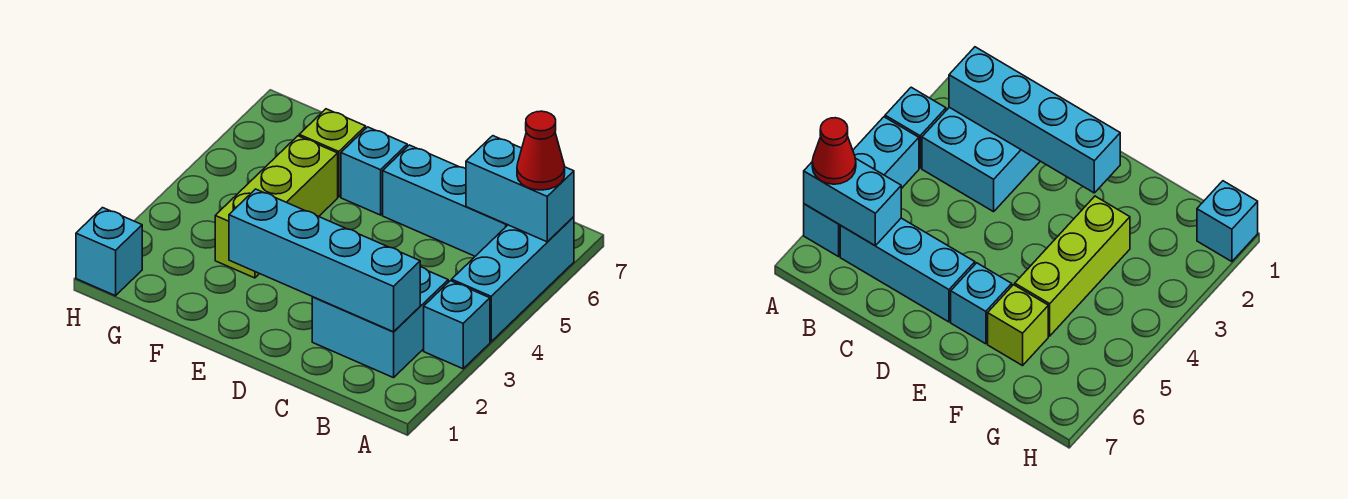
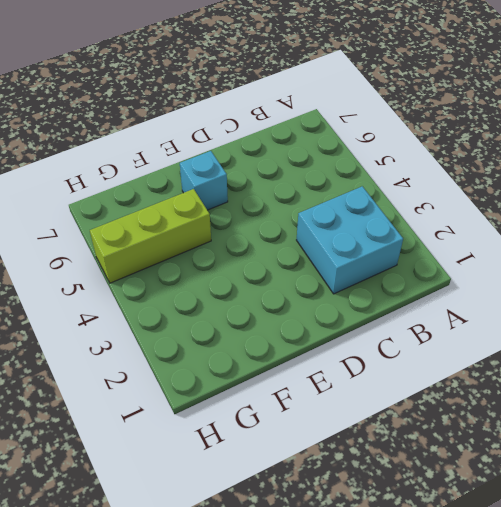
lime 1x3 brick [90,189,211,283] -> lime 1x3 brick turned to [215,136,338,278]
none -> cyan 1x1 brick [424,281,490,369]
none -> cyan 1x3 brick [452,217,574,342]

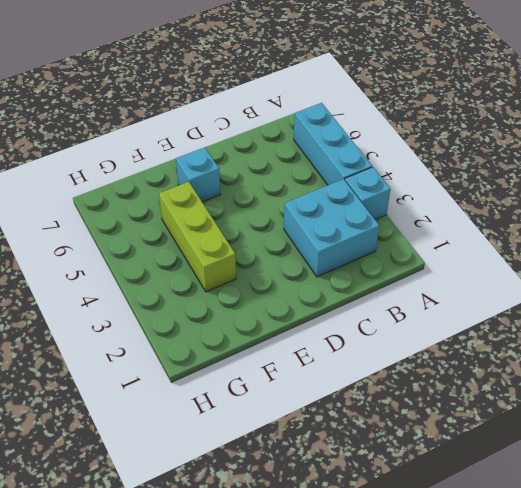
none -> cyan 1x3 brick [383,145,507,256]
none -> lime 1x1 brick [299,109,366,197]

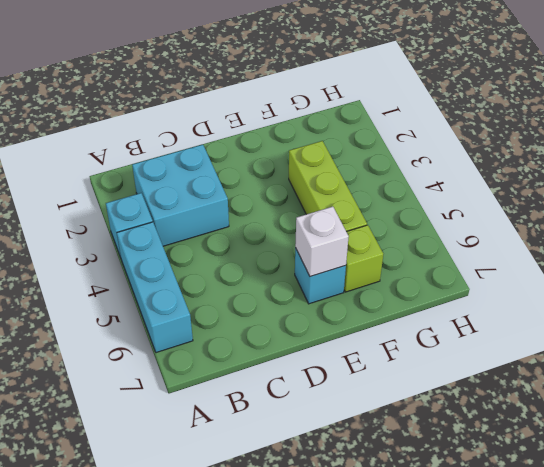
white 1x1 brick [295,207,349,277] -> none
none -> cyan 1x3 brick [383,145,507,256]
none -> cyan 1x1 brick [76,208,142,296]

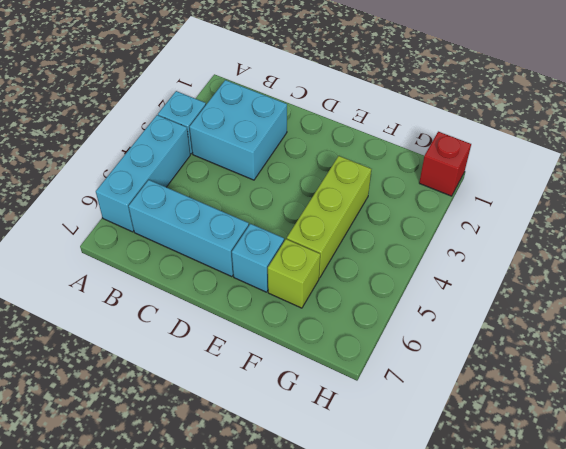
red 1x1 brick [419,132,471,196] -> cyan 1x1 brick [76,208,142,296]
none -> cyan 1x2 brick [466,136,574,242]
none -> cyan 1x4 brick [229,189,420,332]

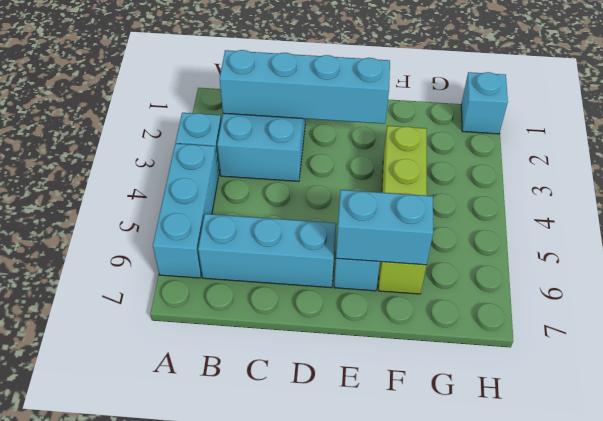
cyan 1x2 brick [336,190,433,265] -> cyan 1x2 brick moved to [466,136,574,242]
none -> red 1x1 cone [517,111,565,190]

